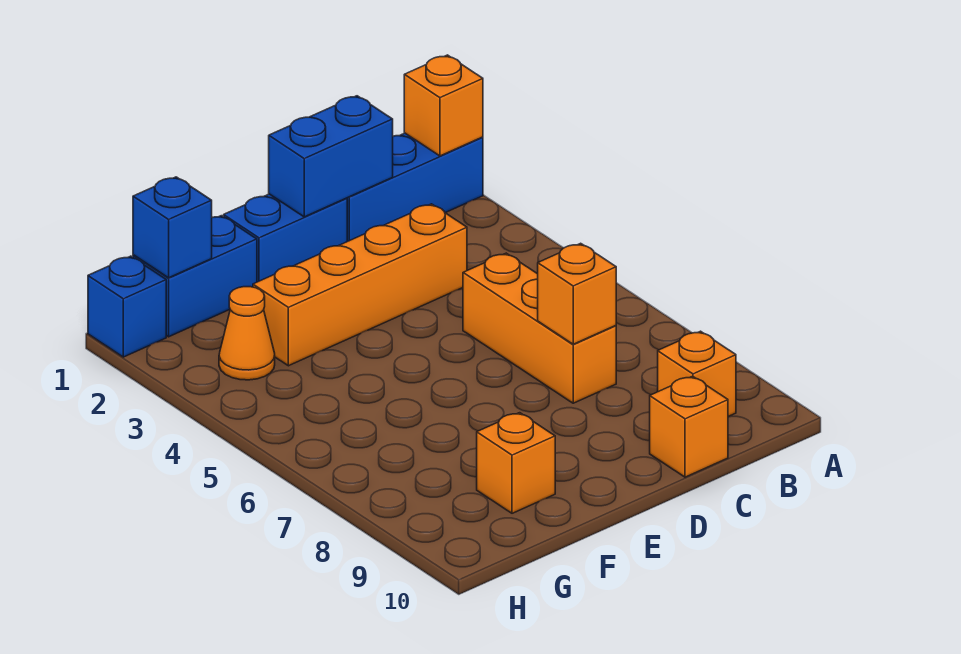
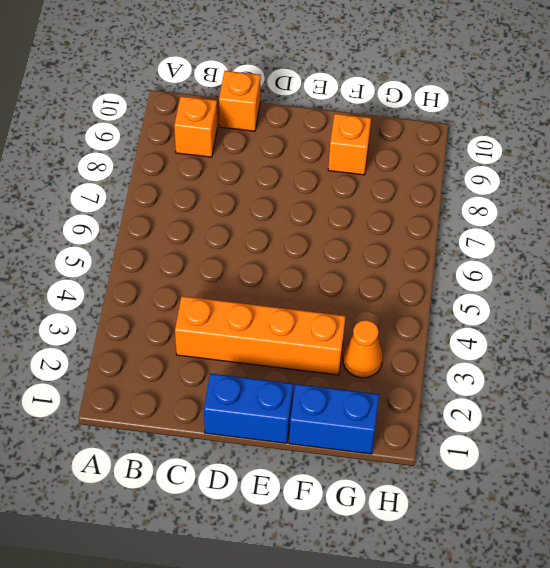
none -> blue 1x3 brick [347,133,483,241]
none -> orange 1x3 brick [463,253,616,403]
none -> blue 1x1 brick [88,256,166,357]

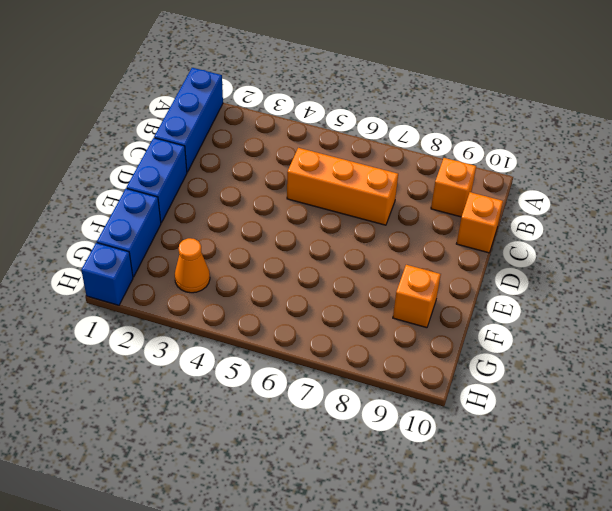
none -> orange 1x4 brick [253,204,467,366]
none -> orange 1x1 brick [404,55,483,156]
none -> blue 1x2 brick [269,96,393,217]

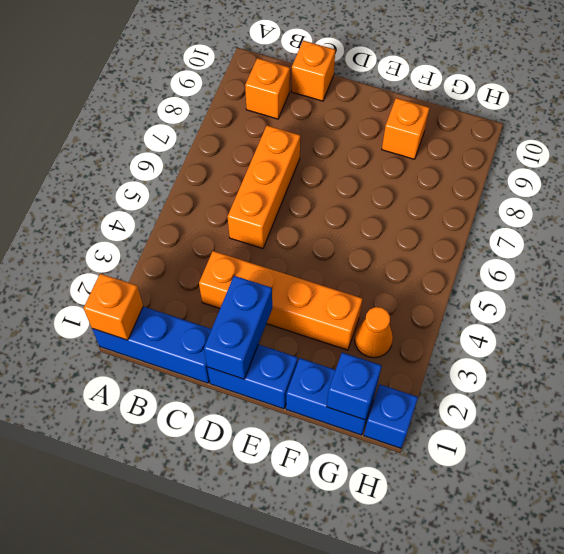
blue 1x2 brick [204,276,272,379] -> blue 1x2 brick turned to [269,96,393,217]
none -> orange 1x1 brick [538,243,616,344]

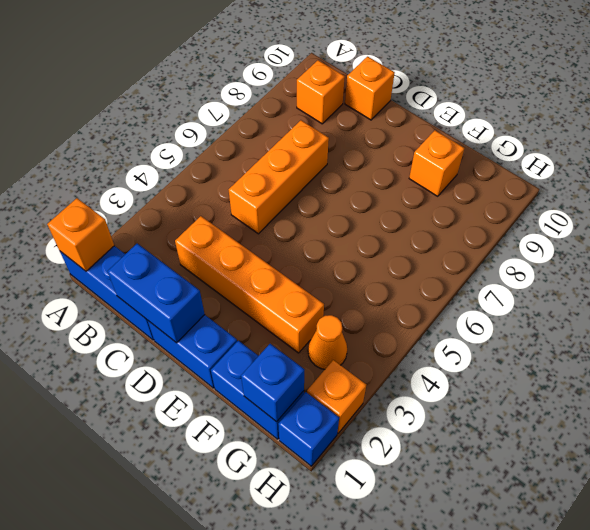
orange 1x1 brick [307,360,366,433] -> orange 1x1 brick moved to [538,243,616,344]

